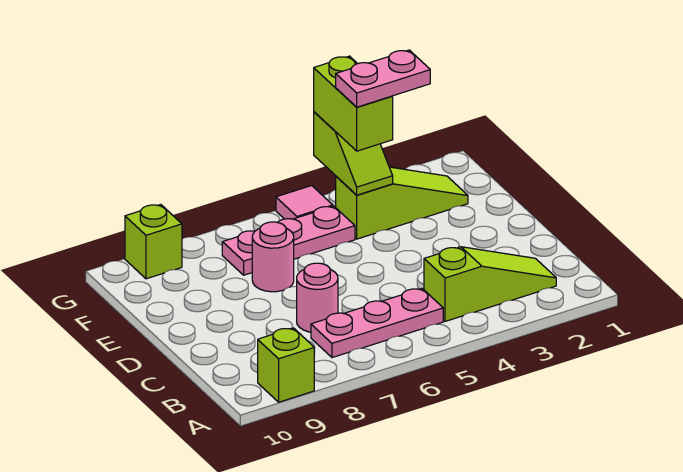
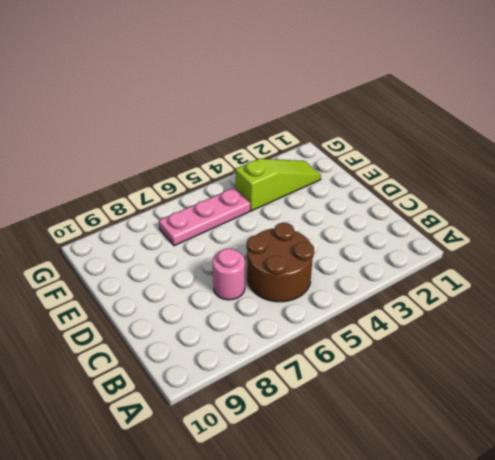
brown 2x2 round brick [247,223,314,302] -> pink 1x3 plate [311,289,443,358]
none -> lime 1x1 brick [258,328,314,402]
none -> lime 1x3 slope [424,247,556,321]
none -> pink 1x1 round brick [252,222,294,292]

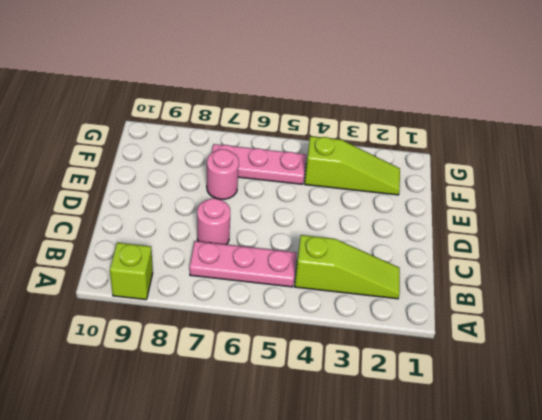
none -> pink 1x1 tile [276,186,333,219]
none -> lime 1x1 brick [125,204,182,279]
none -> lime 1x2 slope [314,112,393,195]

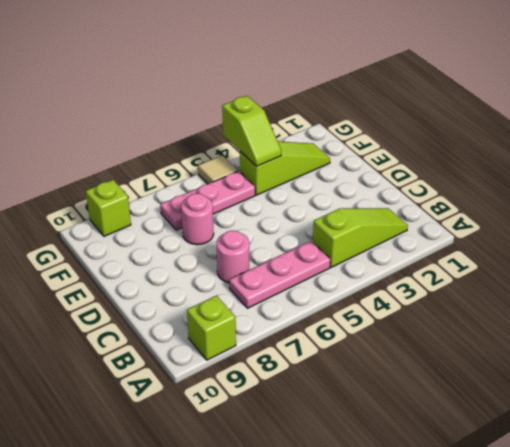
tan 1x1 tile [198,155,238,184] -> pink 1x1 tile [276,186,333,219]
none -> lime 1x2 brick [314,56,393,151]
none -> pink 1x2 plate [336,50,430,107]

